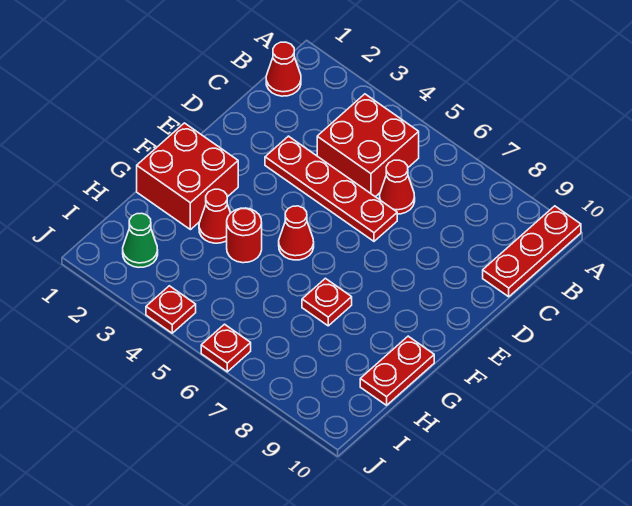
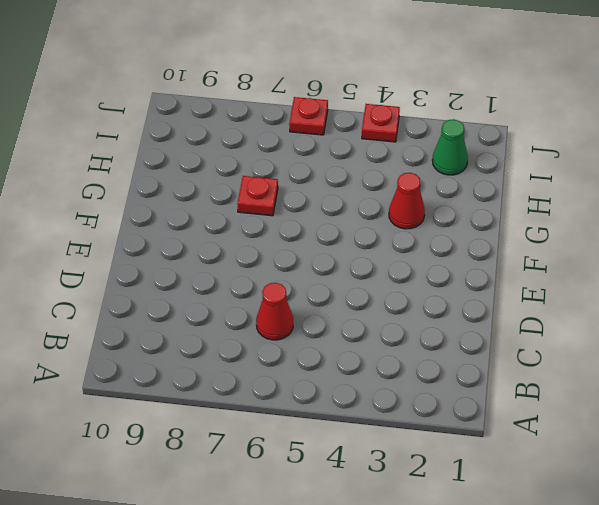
none -> red 1x3 plate [483,206,581,297]
none -> red 1x1 cone [266,42,301,96]
none -> red 2x2 brick [317,94,419,197]

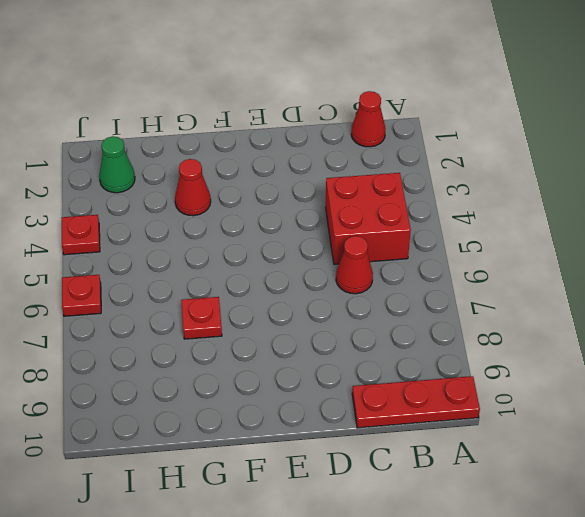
none -> red 1x4 plate [265,136,397,241]
none -> red 2x2 brick [137,123,238,230]
none -> red 1x1 cone [279,206,314,260]

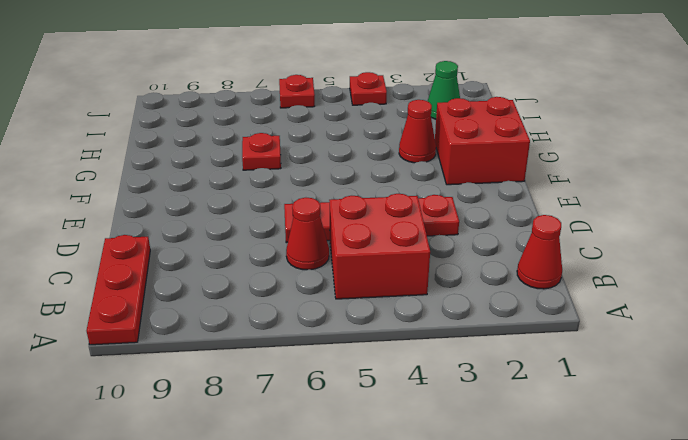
none -> red 1x1 cone [279,206,314,260]
none -> red 1x1 round brick [227,208,262,263]
none -> red 1x2 plate [360,336,434,405]

